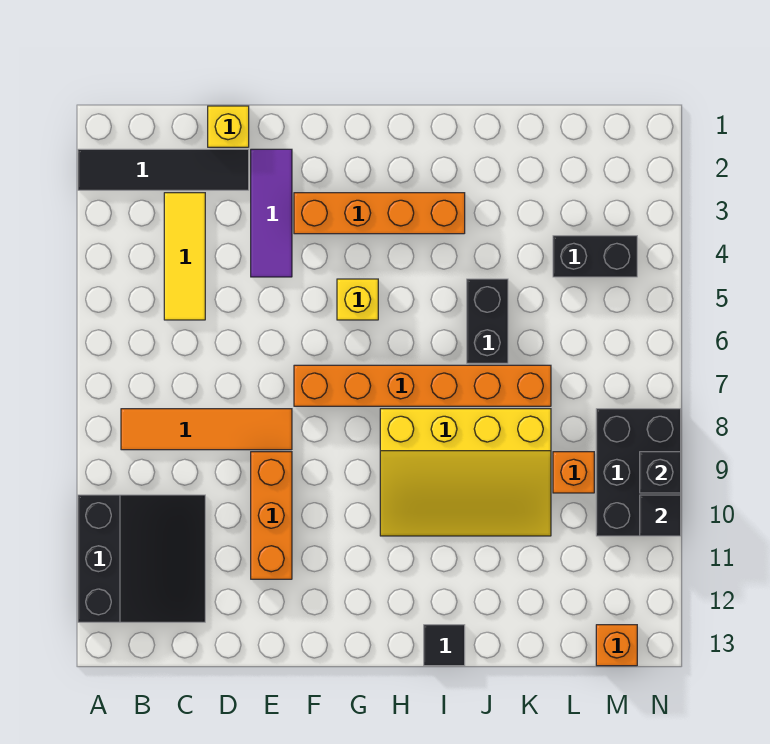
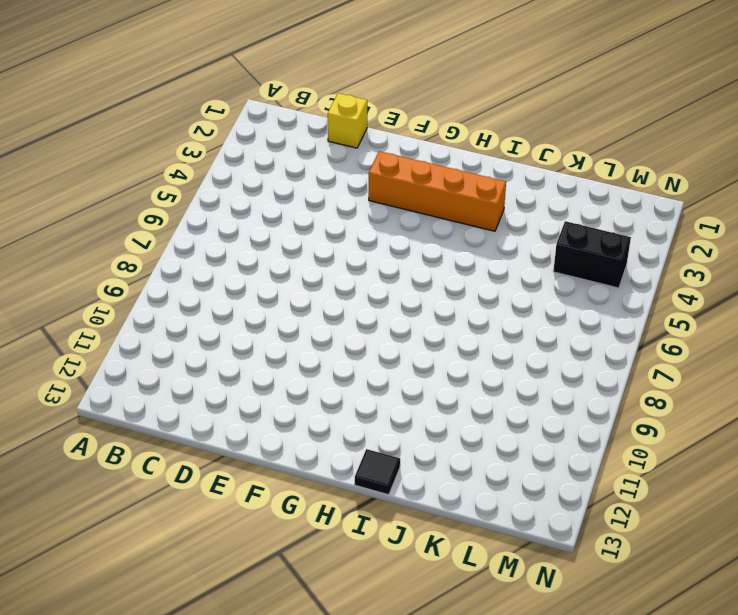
none -> black 1x4 tile [78,149,249,190]
none -> black 3x3 slope [78,495,205,622]
none -> orange 1x4 tile [121,409,292,450]

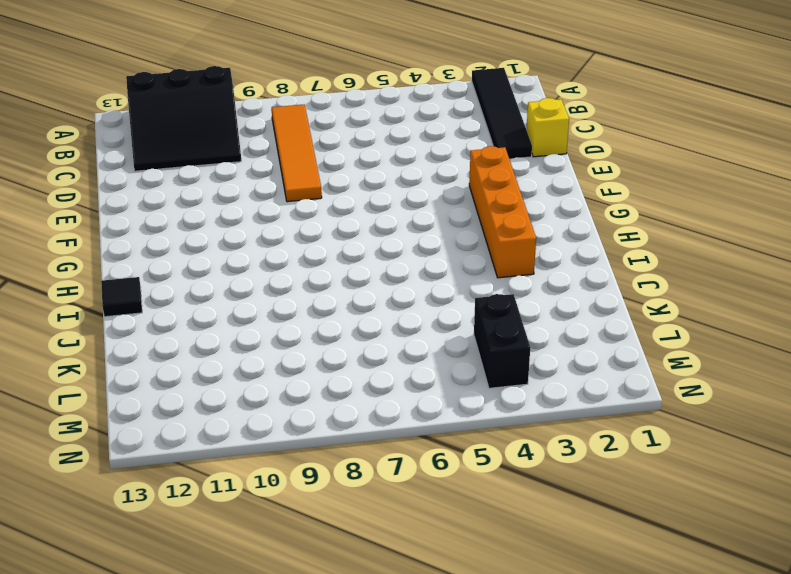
none -> yellow 1x3 tile [164,193,205,320]
none -> purple 1x3 tile [251,149,292,277]
none -> orange 1x3 brick [251,452,292,579]

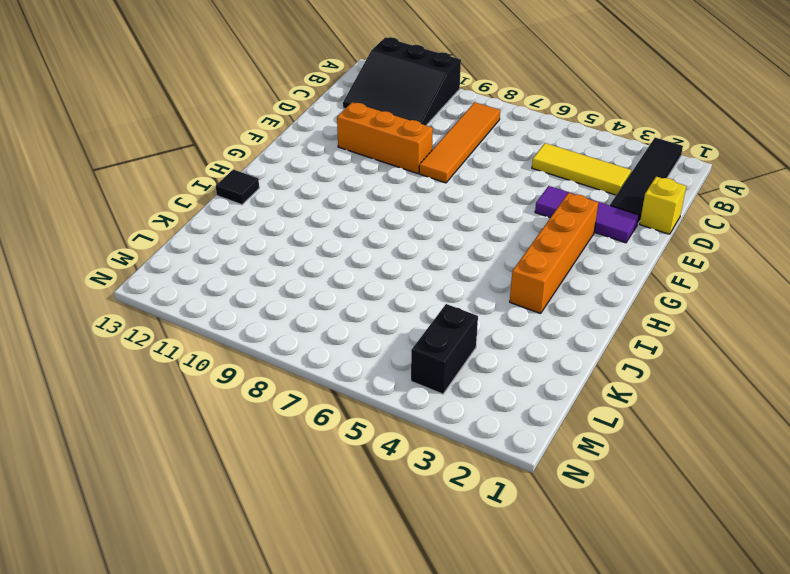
none -> orange 1x6 brick [294,365,551,406]
none -> yellow 1x1 brick [337,279,378,320]
none -> yellow 3x4 slope [380,409,551,536]

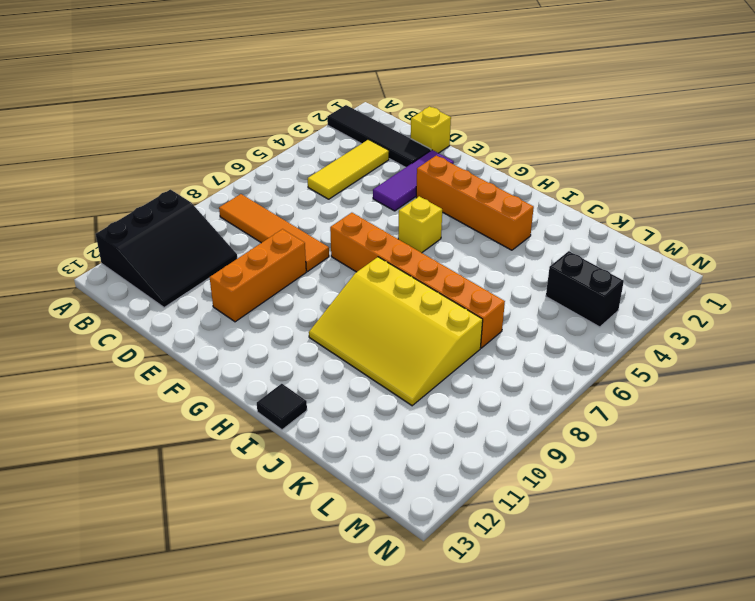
none -> black 1x2 brick [467,279,508,363]
none -> orange 1x1 brick [553,452,594,493]
none -> black 2x3 brick [596,409,681,536]

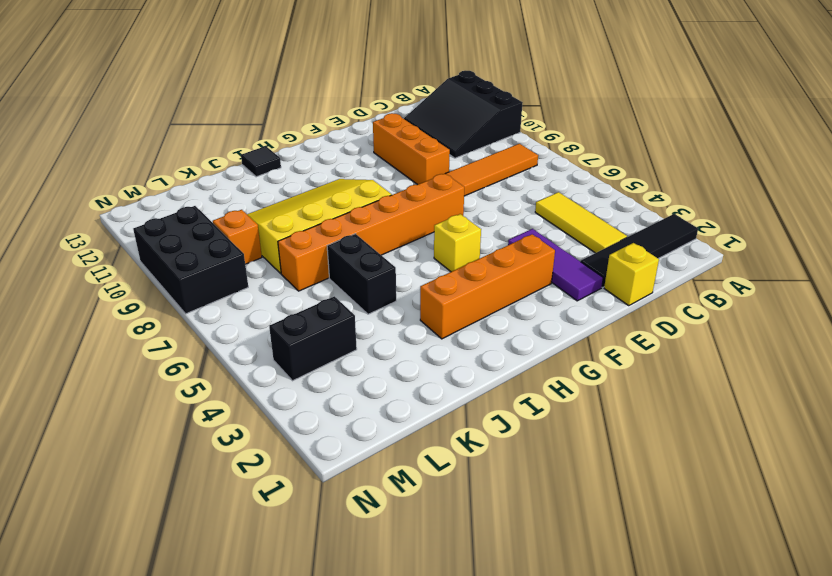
none -> orange 1x1 brick [596,625,637,666]
none -> black 1x1 brick [640,452,681,493]
none -> black 1x1 tile [640,495,681,536]

